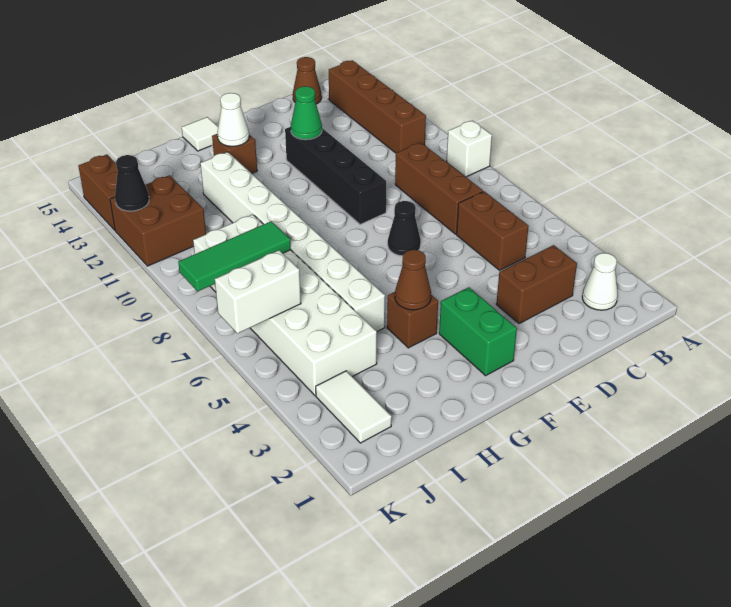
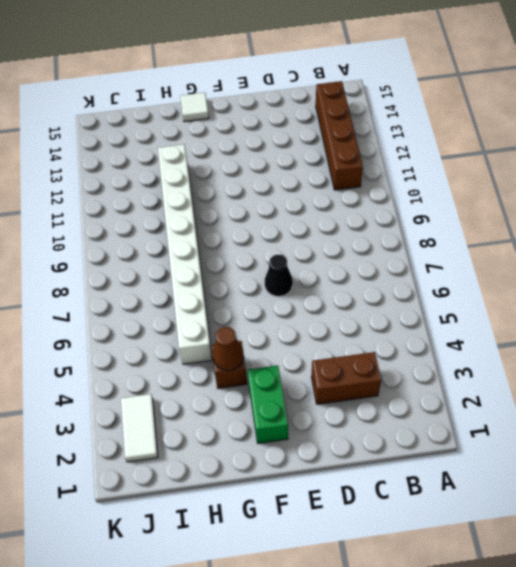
none -> white 1x1 brick [447,121,492,177]
none -> white 1x1 cone [582,253,618,310]
none -> brown 1x2 brick [457,191,529,270]

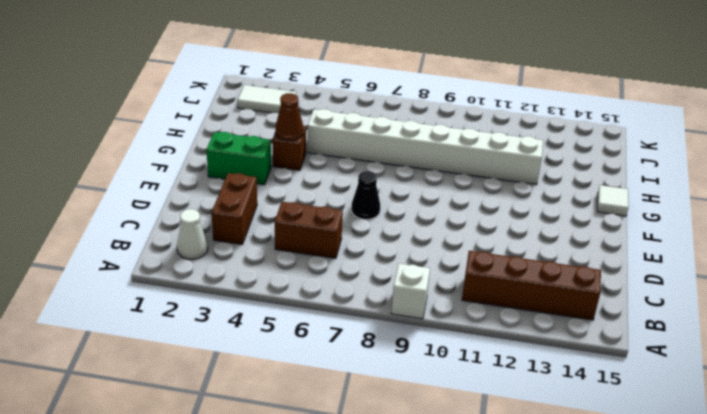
none -> brown 1x3 brick [395,143,483,234]
none -> brown 1x1 cone [293,57,322,104]
none -> black 1x4 brick [285,127,386,225]

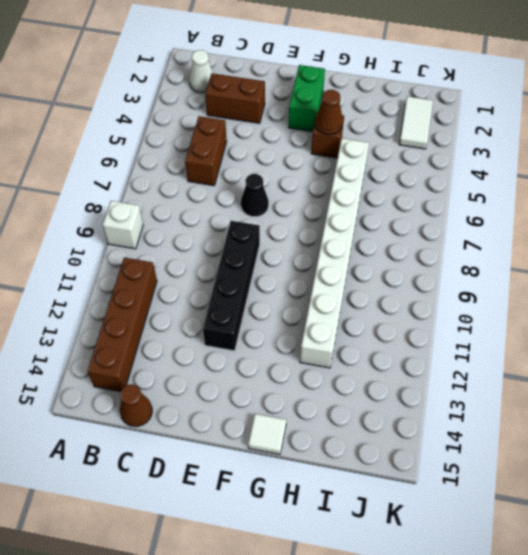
none -> brown 1x3 brick [395,143,483,234]
none -> brown 1x1 brick [212,133,257,173]
none -> white 2x6 brick [193,214,377,395]

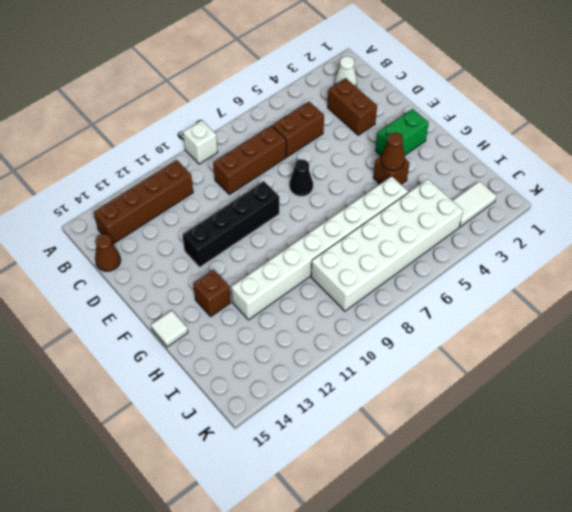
none -> brown 2x2 brick [110,175,206,266]
none -> brown 1x2 brick [79,155,118,230]
none -> green 1x1 cone [291,86,322,140]

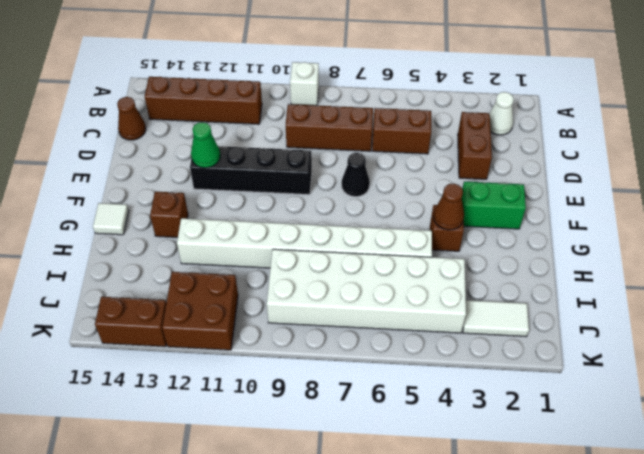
none -> white 1x1 cone [217,93,249,146]
none -> green 1x3 tile [178,221,291,291]
none -> white 1x2 brick [215,250,301,334]

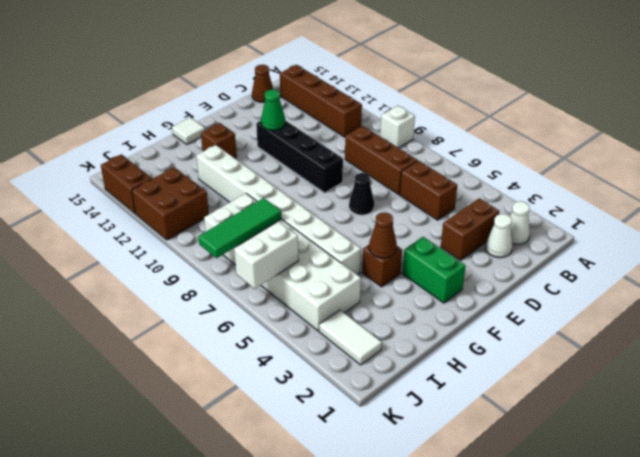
white 1x1 cone [485,214,513,258] -> white 1x1 cone moved to [217,93,249,146]
none -> black 1x1 cone [115,155,149,211]

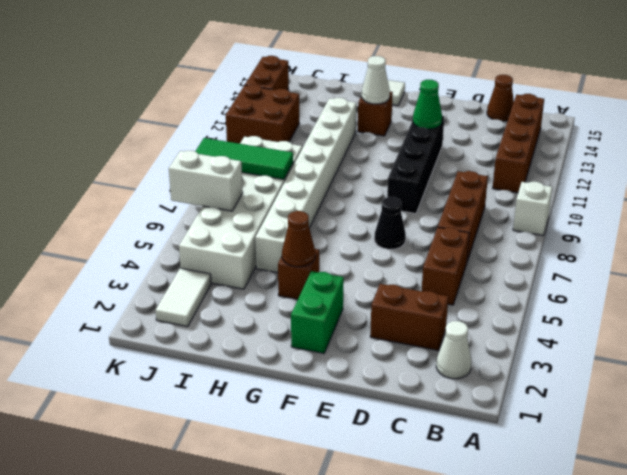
none -> black 1x1 cone [115,155,149,211]

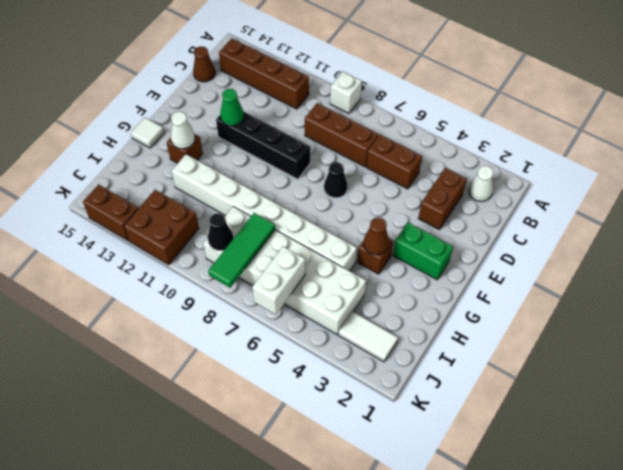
black 1x1 cone [208,213,233,251] -> black 1x1 cone moved to [115,155,149,211]

